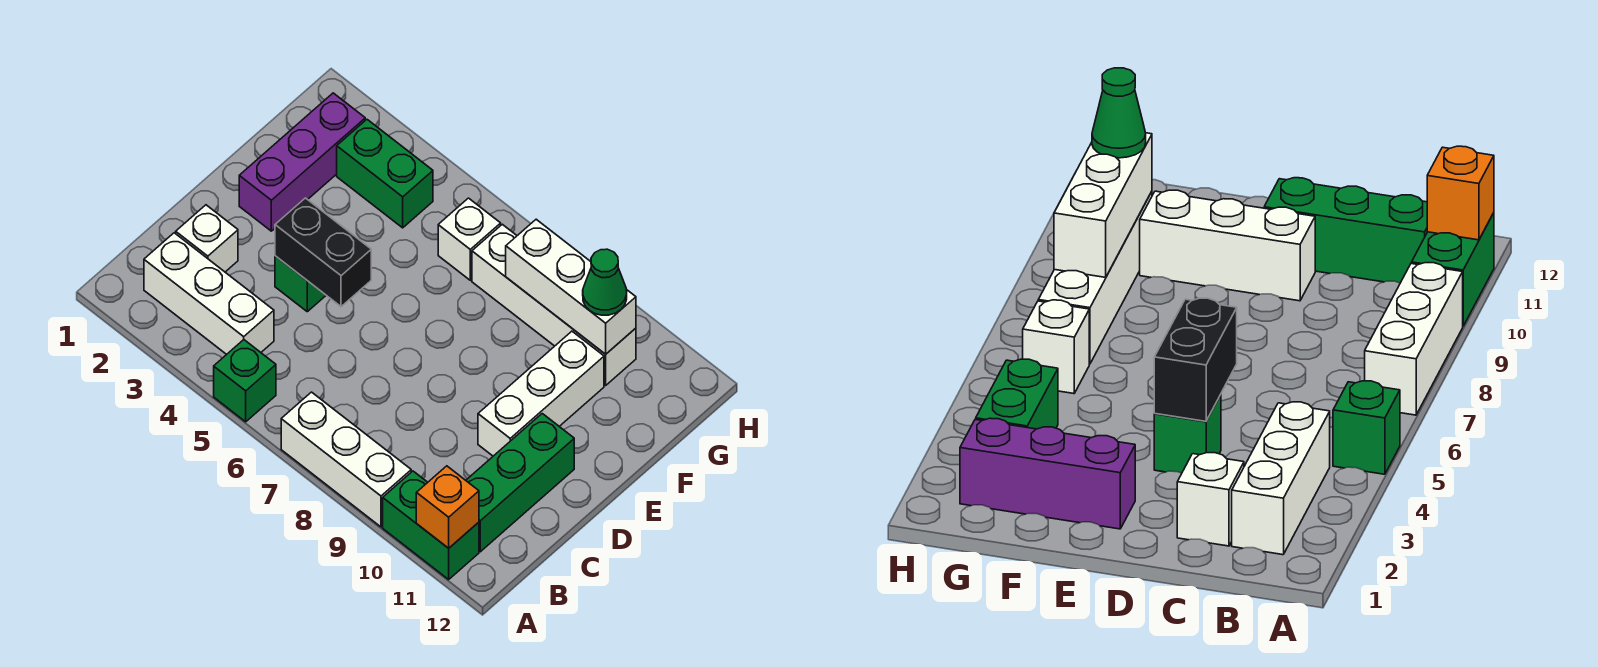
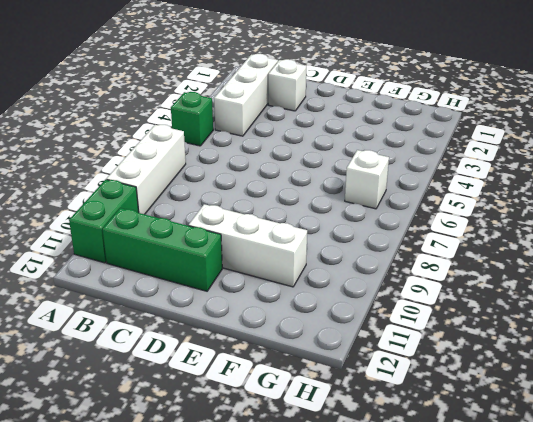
none -> green 1x1 brick [275,256,326,312]
none -> purple 1x3 brick [239,93,365,231]
none -> green 1x2 brick [337,120,433,228]

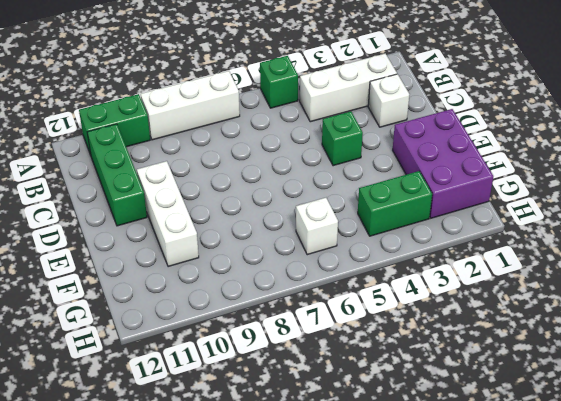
purple 2x3 brick [393,109,493,218] -> purple 1x3 brick [239,93,365,231]
none -> white 1x4 brick [472,224,636,385]
none -> orange 1x1 brick [416,466,479,548]
none -> black 1x2 brick [275,198,371,307]

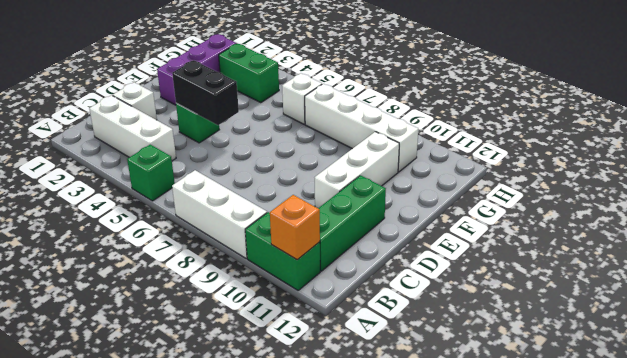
none -> white 1x3 brick [506,219,636,354]
none -> green 1x1 cone [583,249,627,315]

